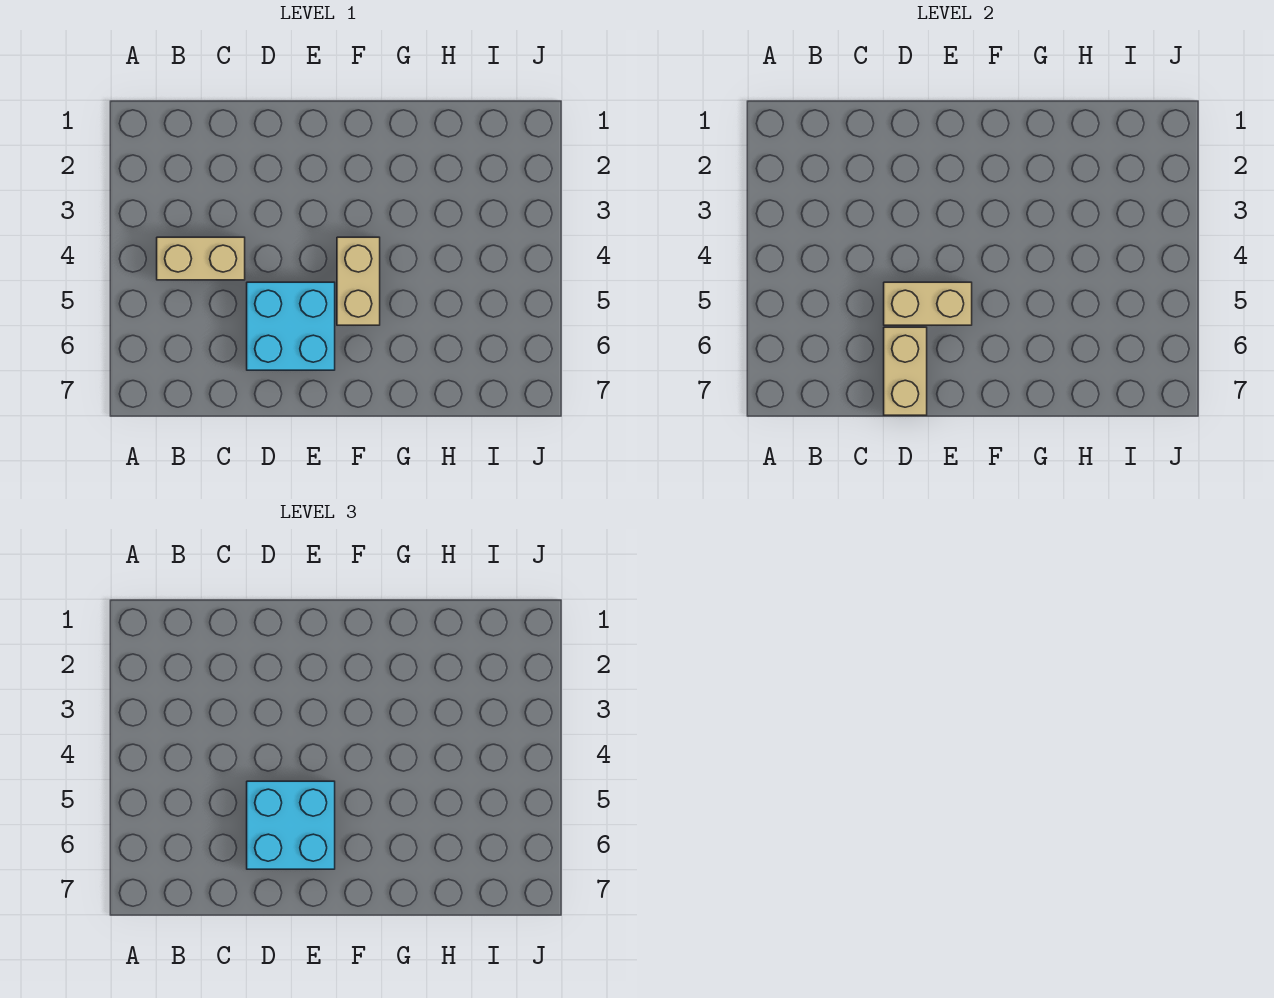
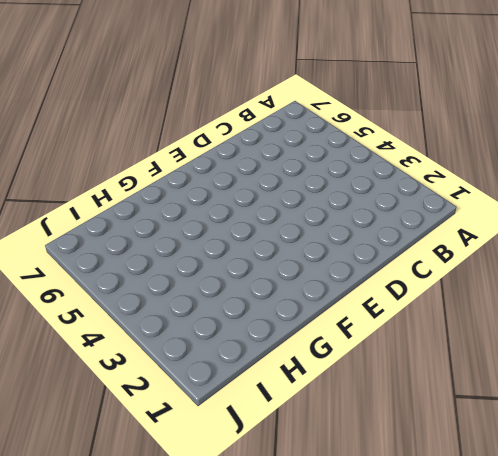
none -> tan 1x2 brick [157,237,245,280]
none -> cyan 2x2 brick [247,282,335,370]

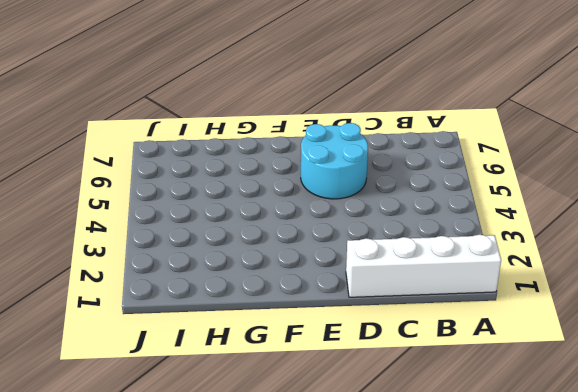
white 1x4 brick [346,235,501,297] -> none
cyan 2x2 round brick [301,123,368,199] -> cyan 2x2 brick [247,282,335,370]
none -> tan 1x2 brick [157,237,245,280]
none -> tan 1x2 brick [337,237,380,325]

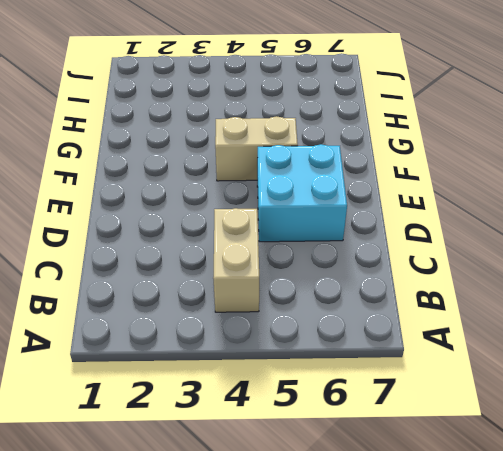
none -> tan 1x2 brick [884,282,972,325]
none -> tan 1x2 brick [884,327,927,415]

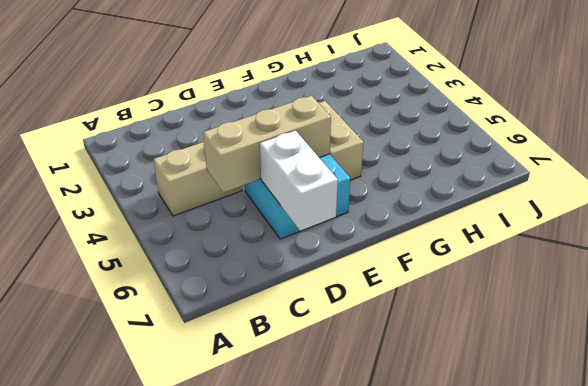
tan 1x3 brick [203,96,331,193] -> tan 1x2 brick [884,282,972,325]
white 1x2 brick [260,131,338,231] -> tan 1x2 brick [884,327,927,415]
none -> cyan 2x2 brick [247,781,335,869]

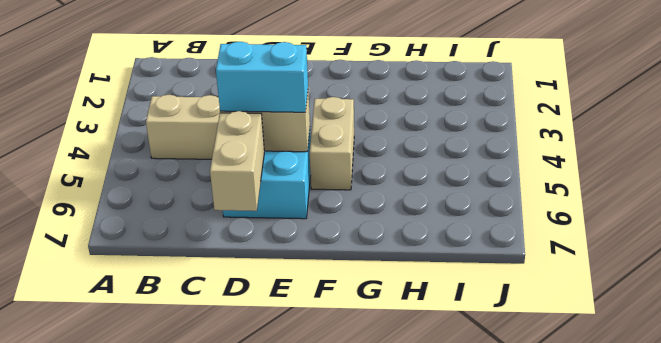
cyan 1x2 brick [216,42,308,112] -> cyan 2x2 brick [247,781,335,869]

